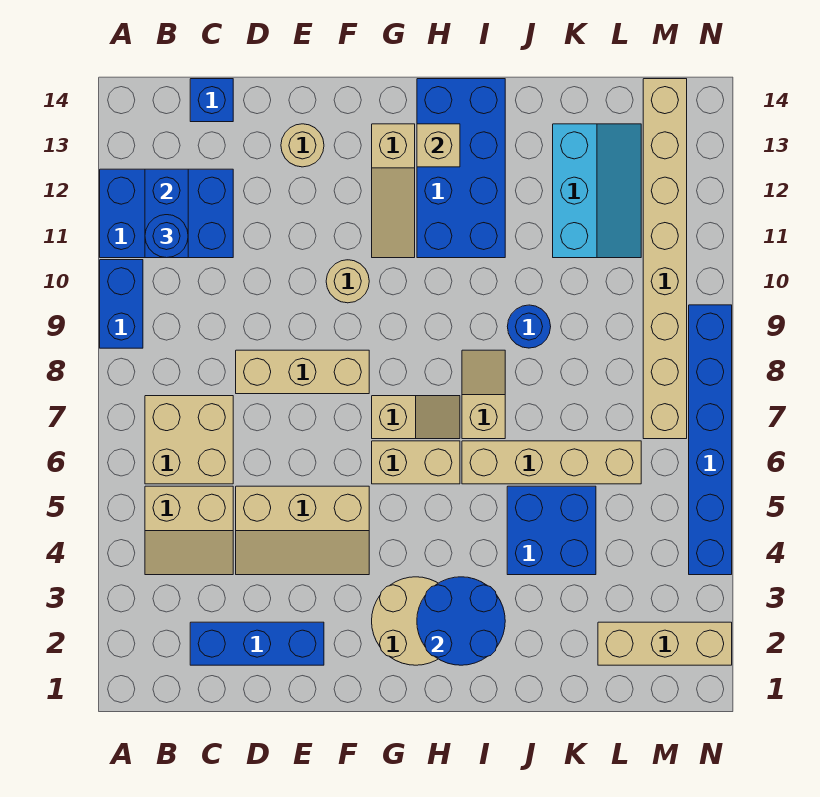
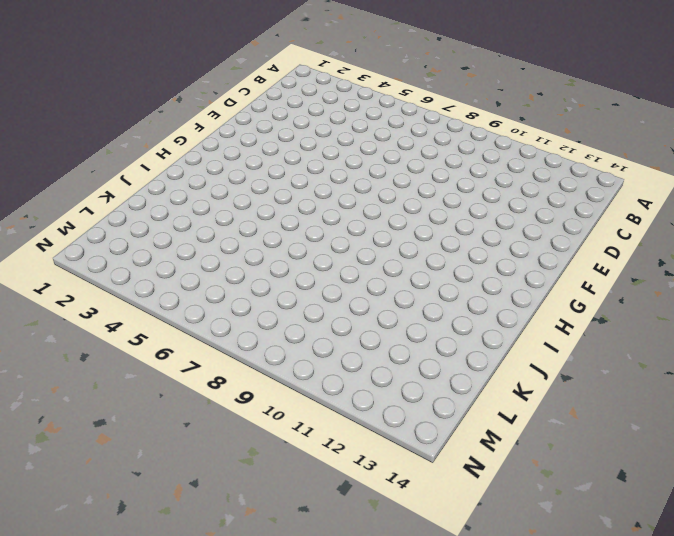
none -> blue 1x2 brick [100,260,143,348]
none -> blue 2x3 brick [100,169,233,258]
none -> tan 2x2 slope [145,486,233,575]

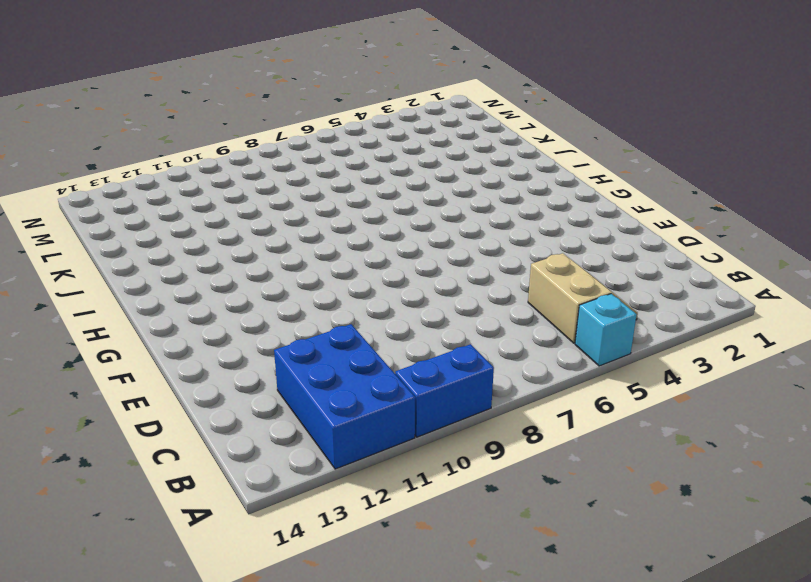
cyan 1x1 brick [575,294,637,366] -> none
none -> tan 2x2 brick [145,396,233,484]
none -> blue 1x3 brick [190,622,324,665]
none -> blue 1x1 brick [190,79,233,122]

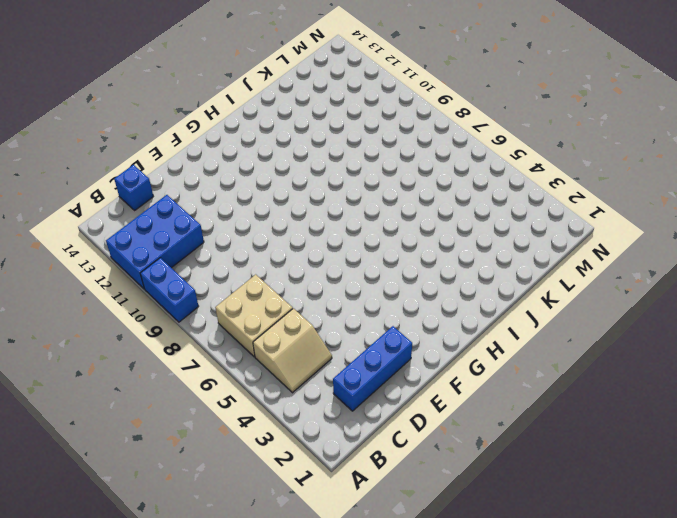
none -> tan 2x3 slope [236,486,369,575]
none -> tan 1x3 brick [236,350,369,394]
none -> tan 1x1 round brick [281,124,324,167]

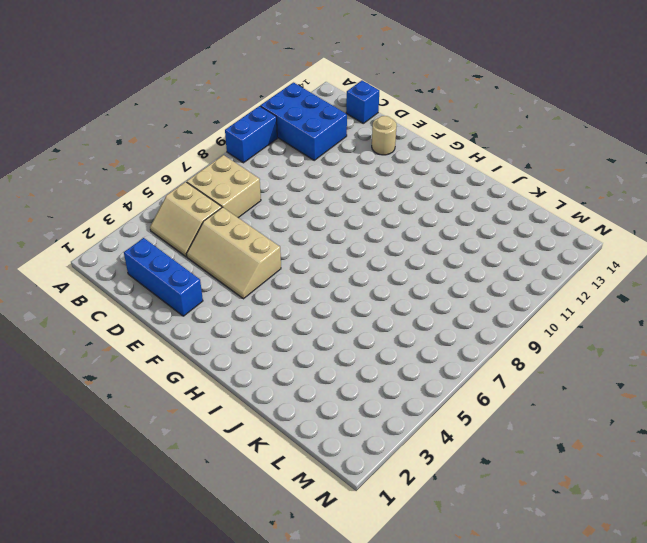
none -> tan 1x3 brick [236,350,369,394]
none -> tan 1x1 round brick [326,260,369,303]
none -> tan 2x2 round brick [372,577,438,665]

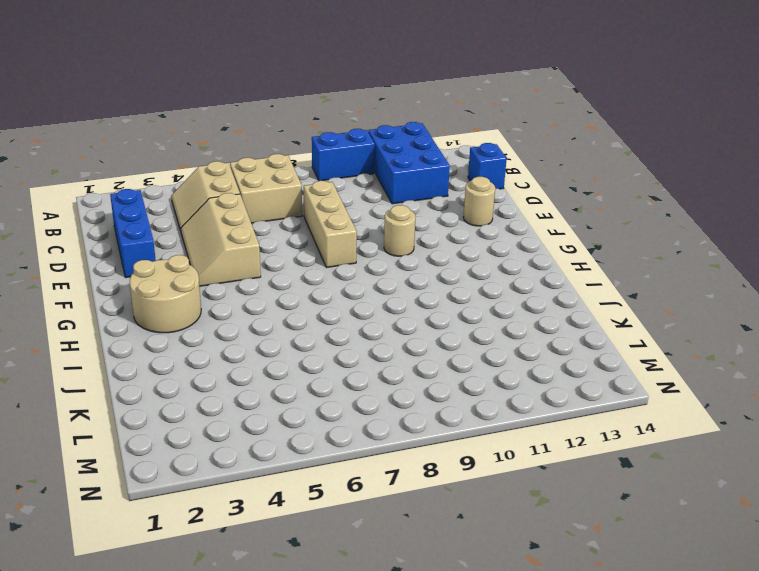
none -> tan 1x2 brick [372,441,460,484]
none -> tan 1x2 slope [372,396,460,439]
none -> tan 1x3 slope [372,124,415,258]

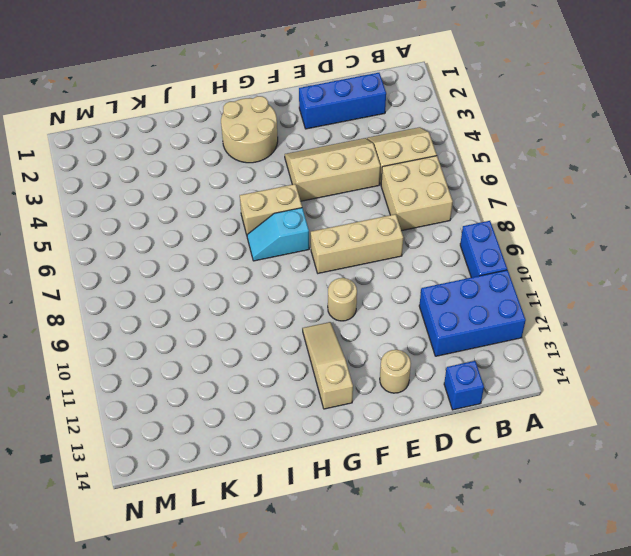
cyan 1x2 slope [247,208,309,261] -> tan 1x2 slope [372,396,460,439]
none -> blue 2x4 brick [417,79,505,258]
none -> tan 1x4 brick [462,441,641,484]
none -> tan 1x2 slope [462,350,505,439]

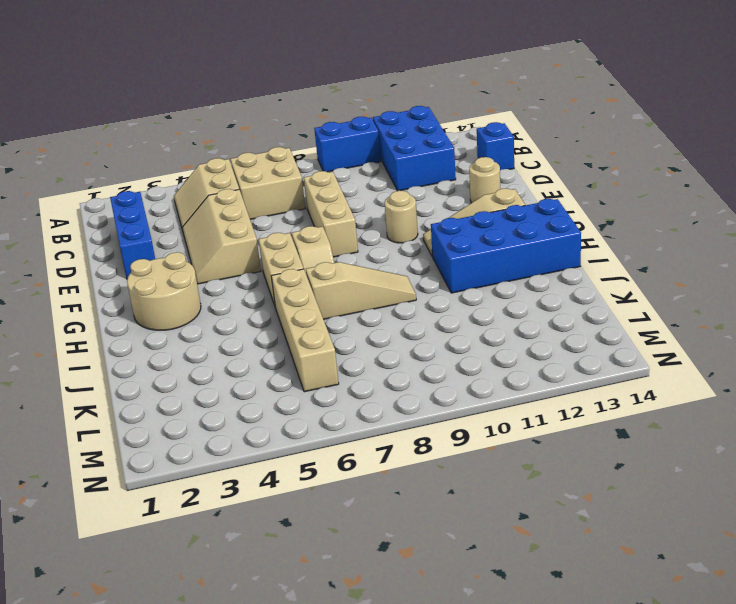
tan 1x3 slope [306,262,416,319] -> tan 1x2 slope [462,350,505,439]
none -> blue 2x2 brick [507,486,596,575]
none -> blue 1x1 round brick [507,305,551,348]
none -> cyan 2x3 slope [553,124,641,258]

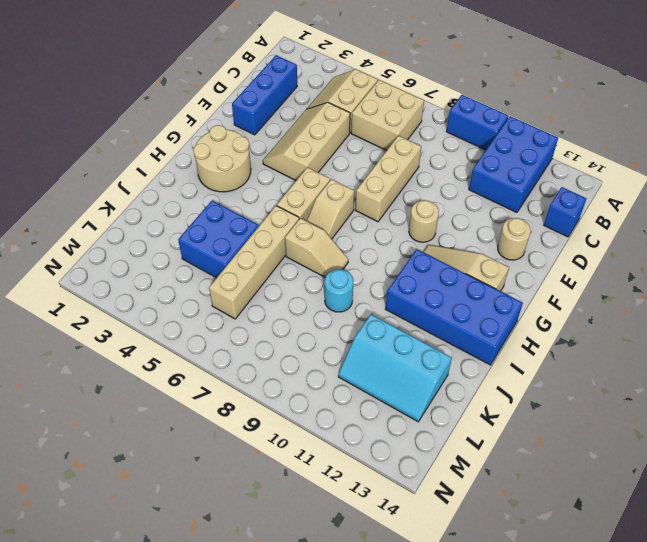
cyan 1x1 round brick [325,269,354,312] -> blue 1x1 round brick [507,305,551,348]
none -> tan 1x3 brick [598,622,732,665]
none -> tan 1x8 brick [643,79,687,439]
none -> blue 1x6 brick [689,305,732,575]

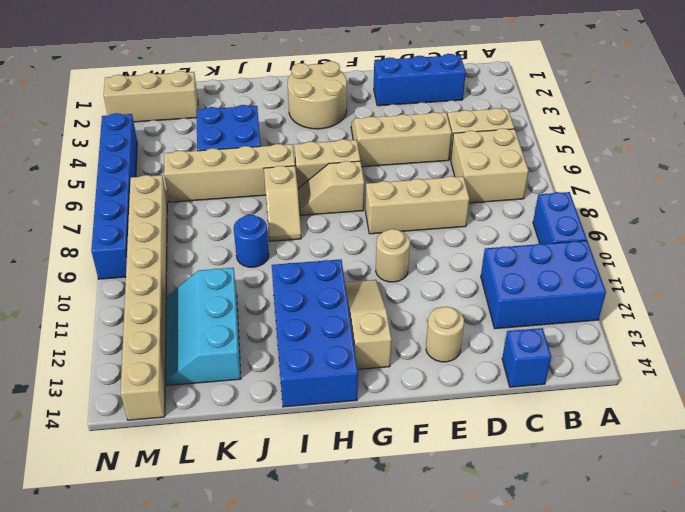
none -> blue 1x2 brick [145,169,188,258]
none -> blue 2x2 round brick [417,577,505,665]
none -> tan 1x1 brick [417,124,460,167]

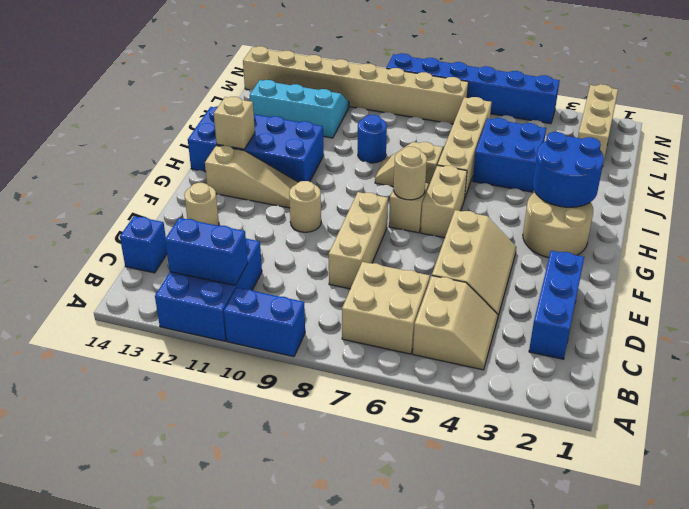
tan 1x1 round brick [394,147,427,200] -> none
none -> blue 1x1 round brick [145,215,188,258]

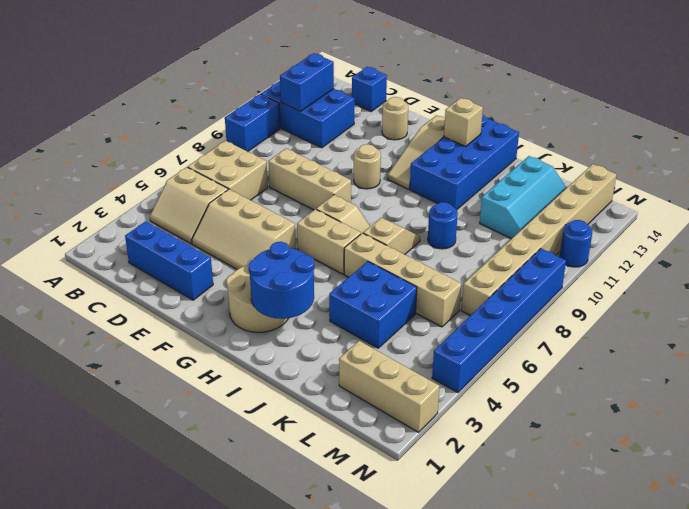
blue 1x1 round brick [560,220,592,267] -> blue 1x1 round brick moved to [145,215,188,258]

